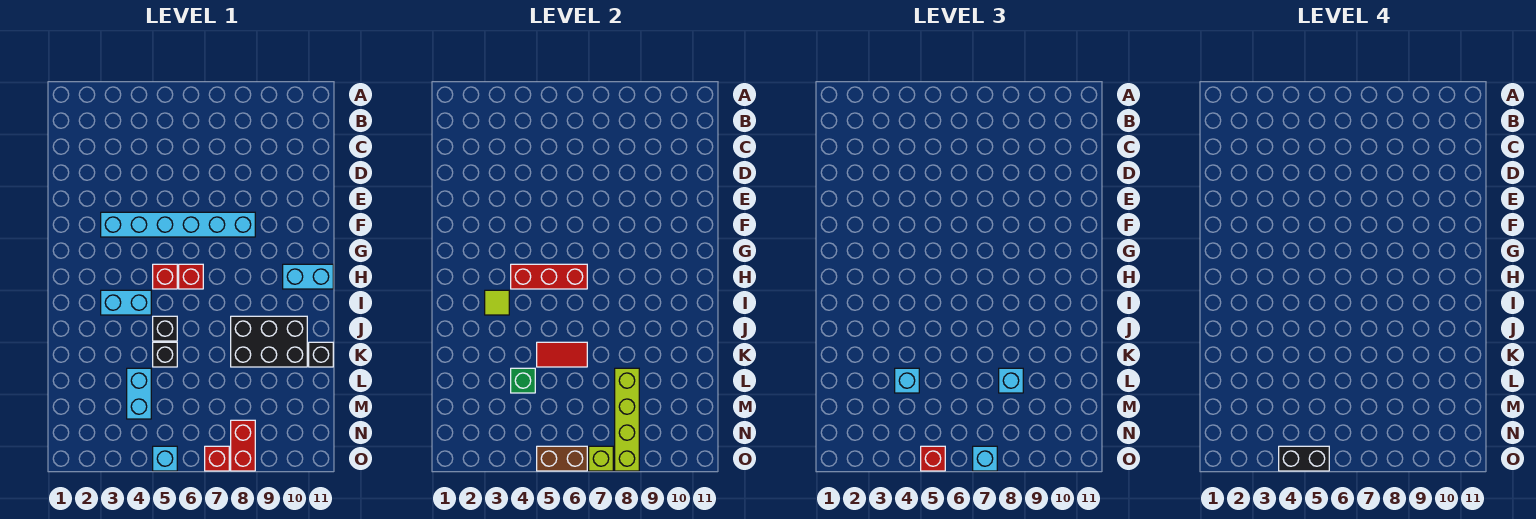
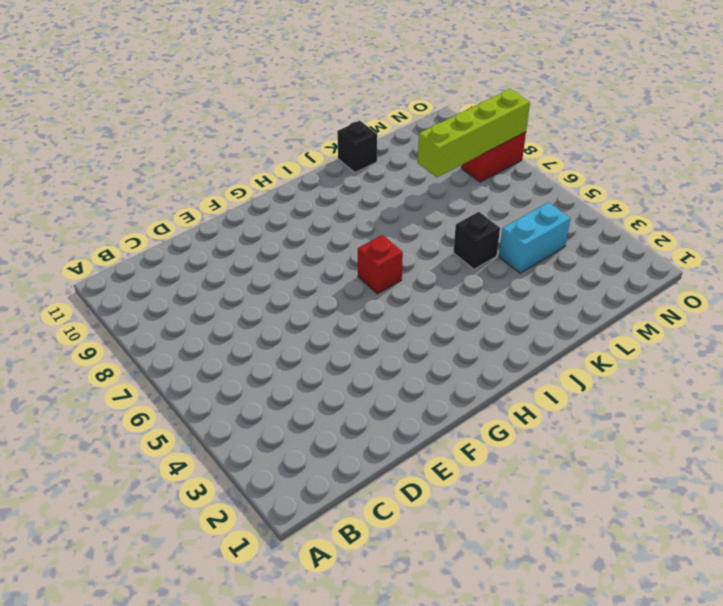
none -> cyan 1x6 brick [101,212,255,237]
none -> red 1x1 brick [153,264,177,289]
none -> cyan 1x2 brick [283,264,333,289]

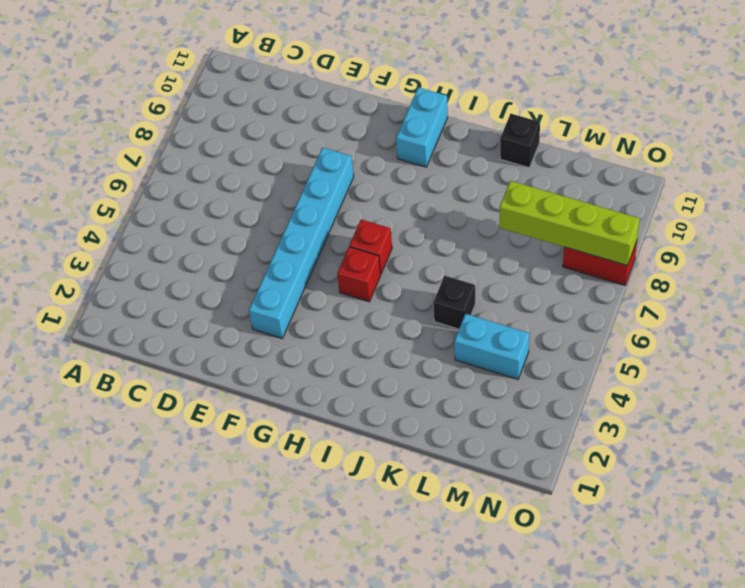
none -> cyan 1x2 brick [101,290,151,315]
none -> black 1x1 brick [153,316,177,341]
none -> black 2x3 brick [231,316,307,367]

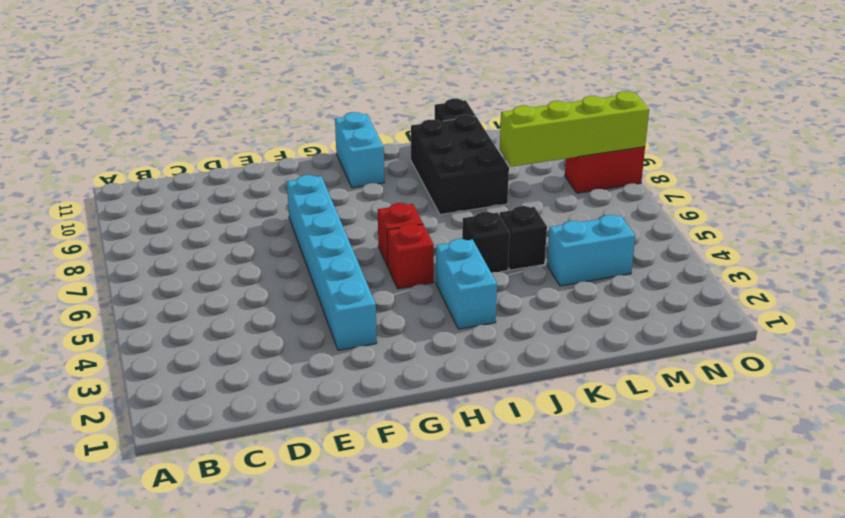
none -> cyan 1x1 brick [153,446,177,471]
none -> red 1x1 brick [205,446,229,471]
none -> red 1x3 brick [511,264,587,289]

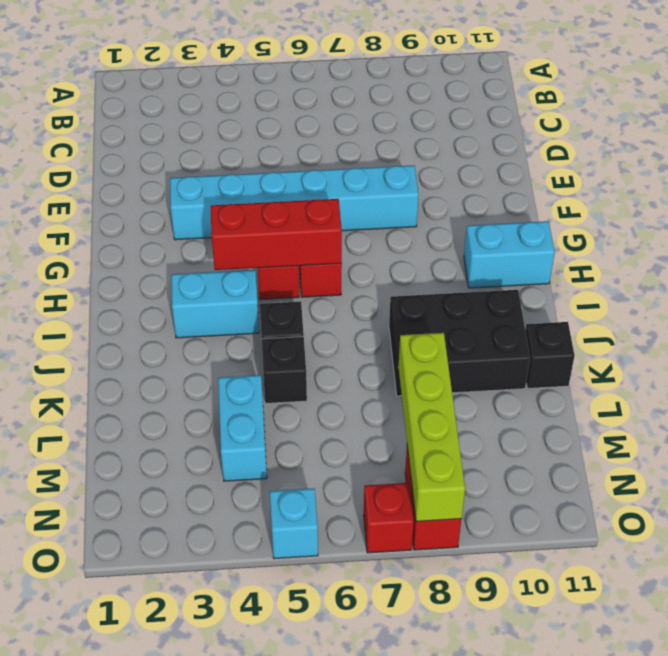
none -> lime 1x1 tile [485,290,509,315]
none -> red 1x2 tile [537,342,587,367]
none -> green 1x1 brick [511,368,535,393]

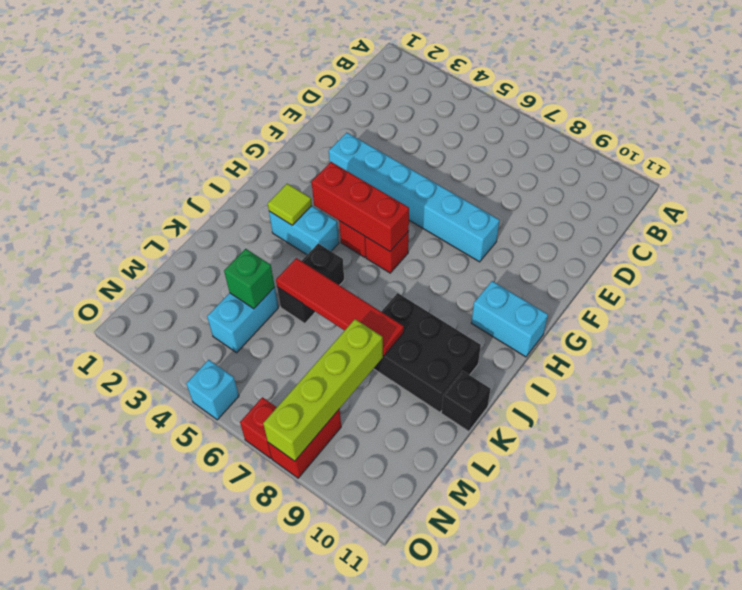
red 1x4 tile [276,258,404,356] -> red 1x2 tile [537,342,587,367]
none -> brown 1x2 brick [537,446,587,471]
none -> lime 1x1 brick [589,446,613,471]
none -> cyan 1x1 brick [895,368,919,393]

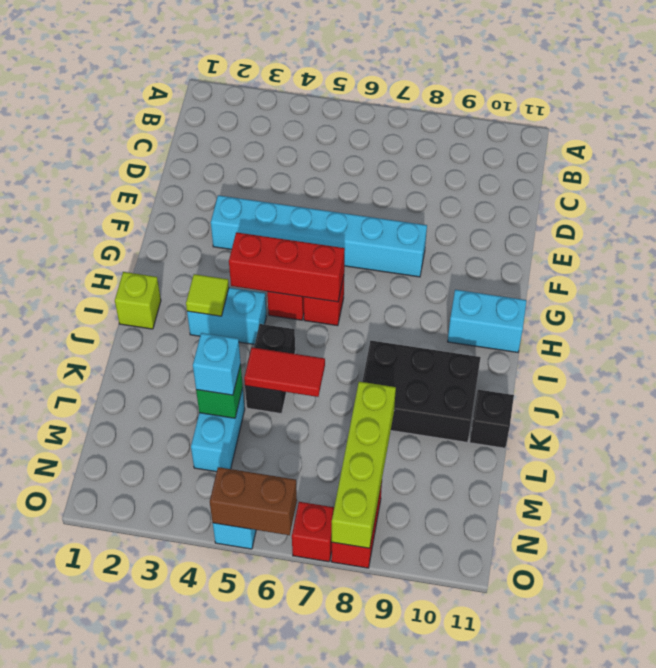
lime 1x1 brick [115,272,161,329] -> lime 1x1 brick moved to [589,446,613,471]
none -> cyan 1x1 brick [999,368,1023,393]
none -> red 1x1 brick [921,446,945,471]
none -> cyan 1x1 brick [973,446,997,471]

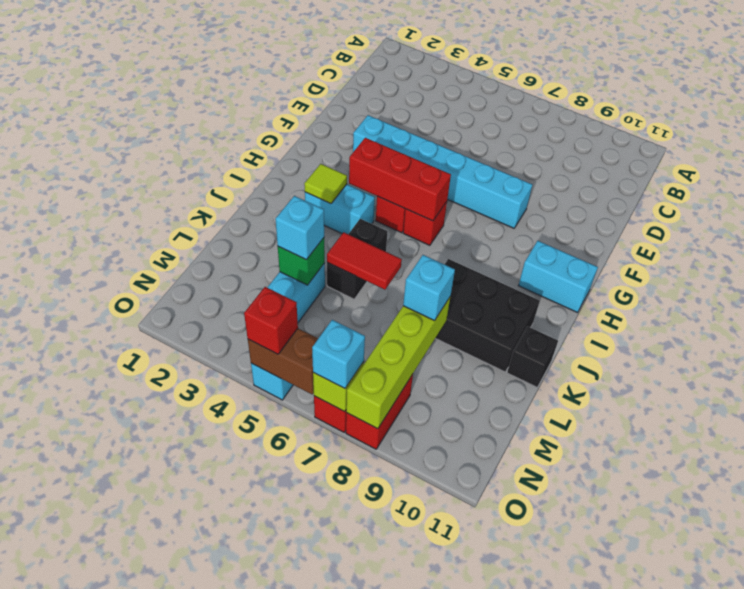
none -> black 1x2 brick [1279,446,1329,471]

